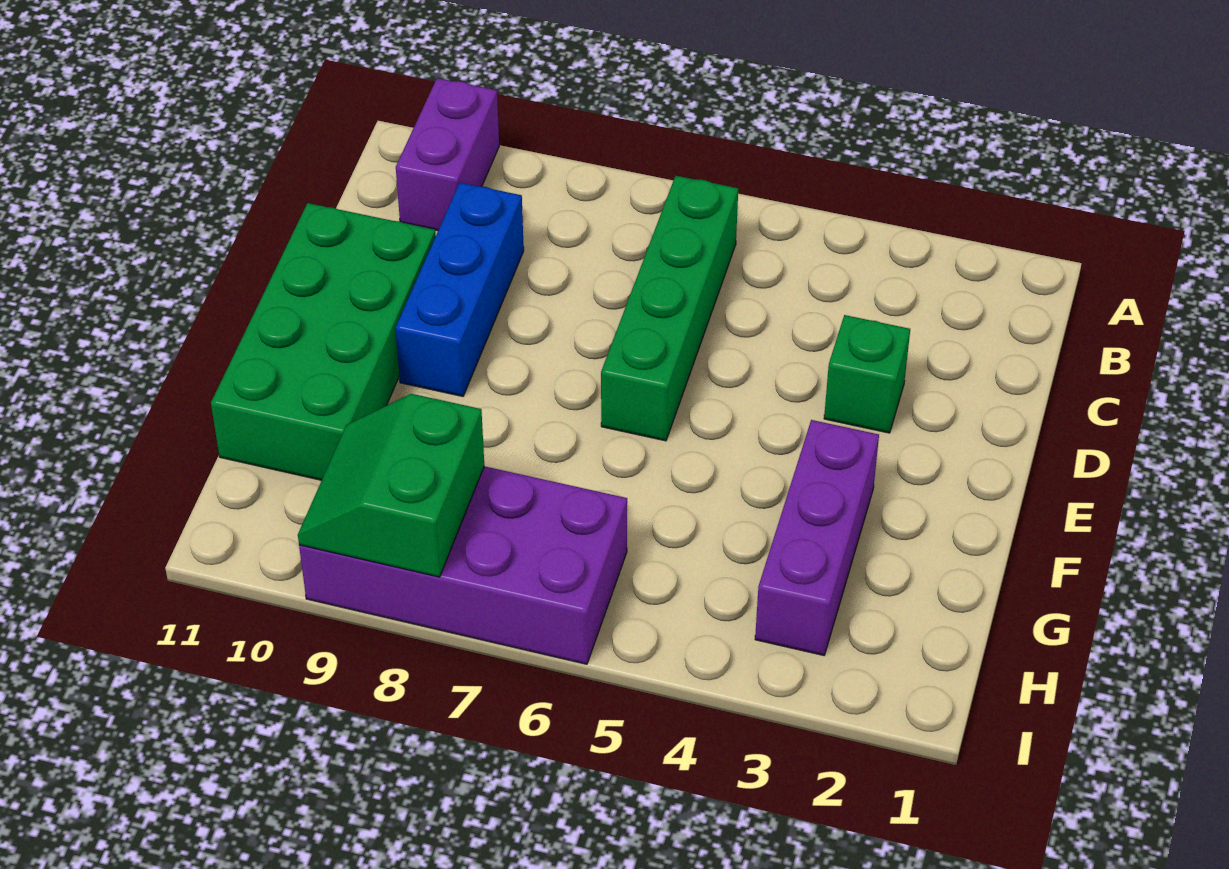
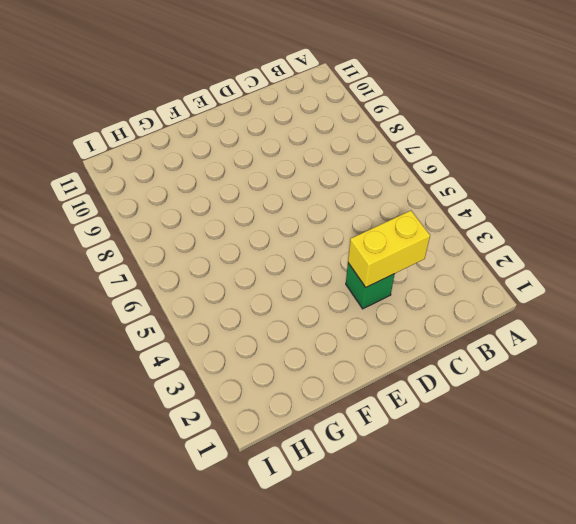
yellow 1x2 brick [348,211,430,287] -> none
none -> purple 1x2 brick [396,78,499,231]
none -> green 1x4 brick [601,176,738,441]

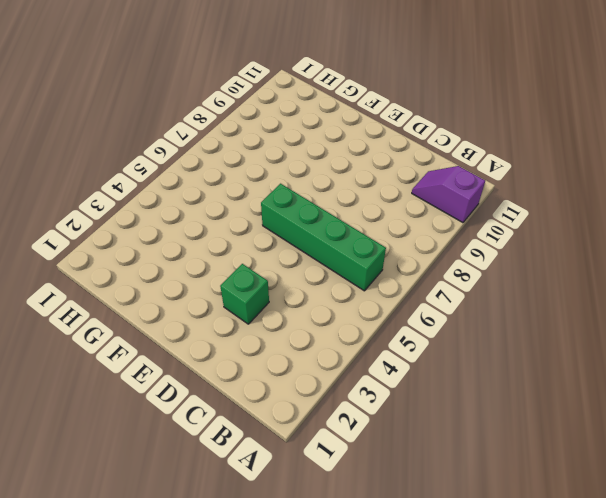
purple 1x2 slope [412,166,485,223] -> purple 1x2 brick [396,78,499,231]
none -> blue 1x3 brick [395,183,524,396]
none -> green 2x4 brick [211,203,436,480]

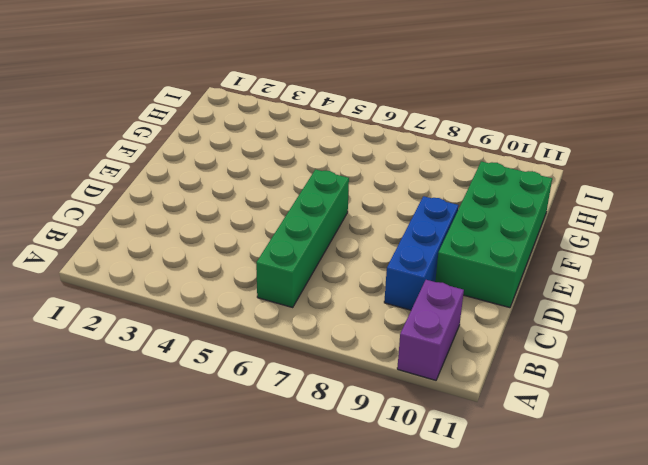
none -> green 1x1 brick [824,315,910,433]
none -> purple 1x3 brick [755,420,879,655]

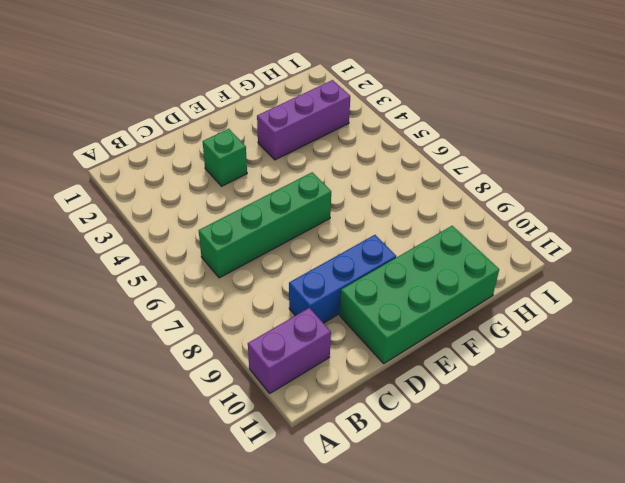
none -> purple 2x4 brick [299,466,627,664]
none -> green 2x2 slope [298,394,484,577]

